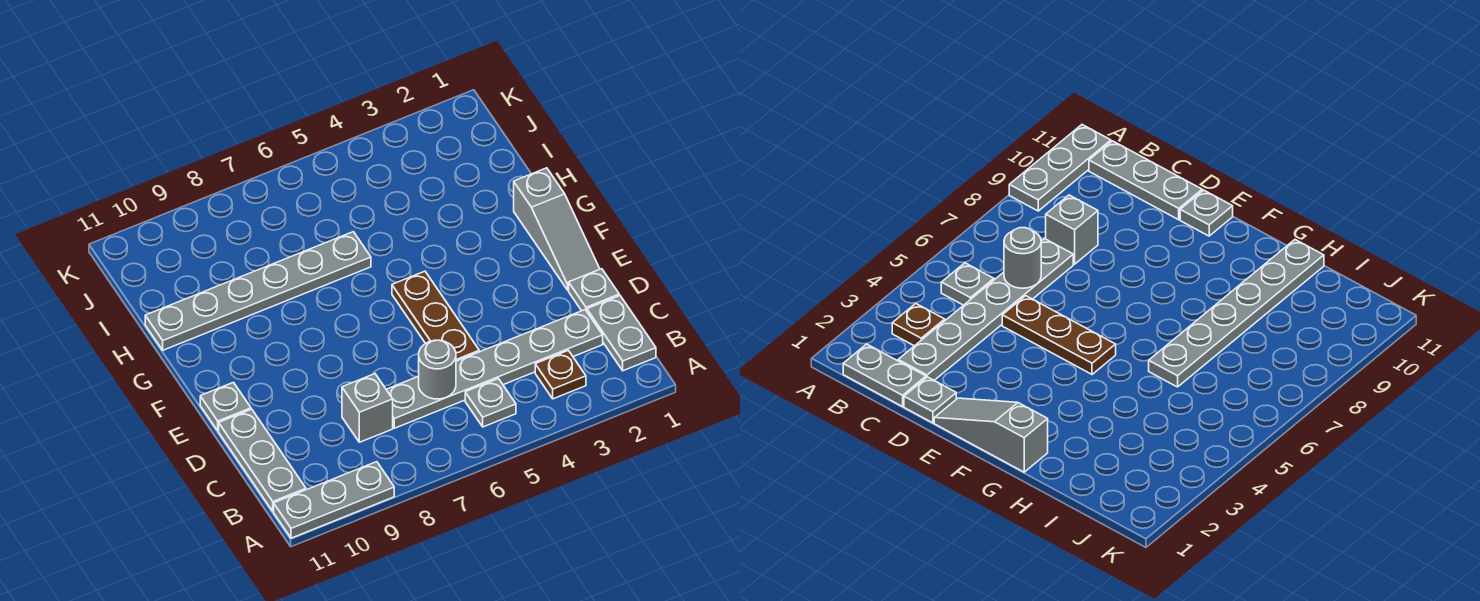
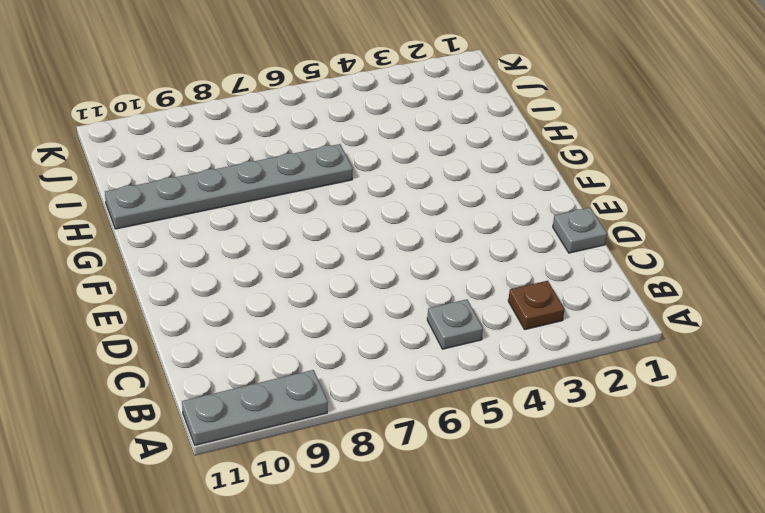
none -> grey 1x2 plate [587,296,656,371]
none -> grey 1x3 plate [219,409,306,511]
none -> grey 1x6 plate [386,310,603,428]

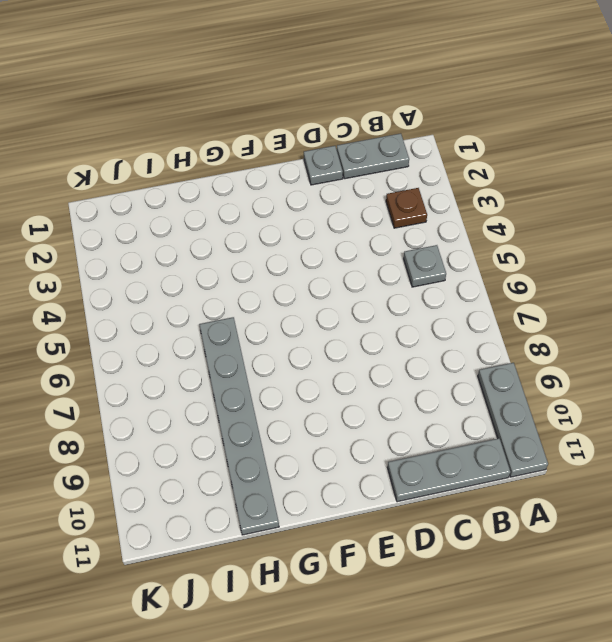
none -> grey 1x6 plate [386,310,603,428]
none -> grey 1x1 brick [342,374,393,442]
none -> brown 1x3 plate [392,271,479,361]

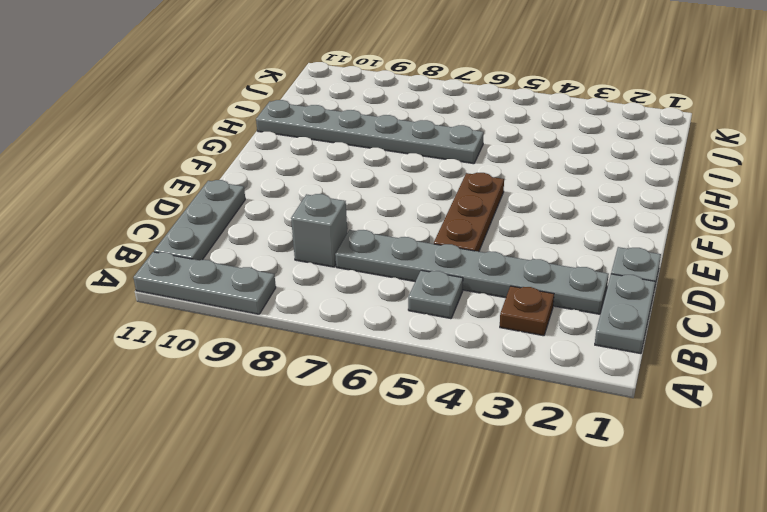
none -> grey 1x3 slope [514,168,600,290]
none -> grey 1x1 plate [200,382,251,431]
none -> grey 1x1 round brick [419,340,456,399]

